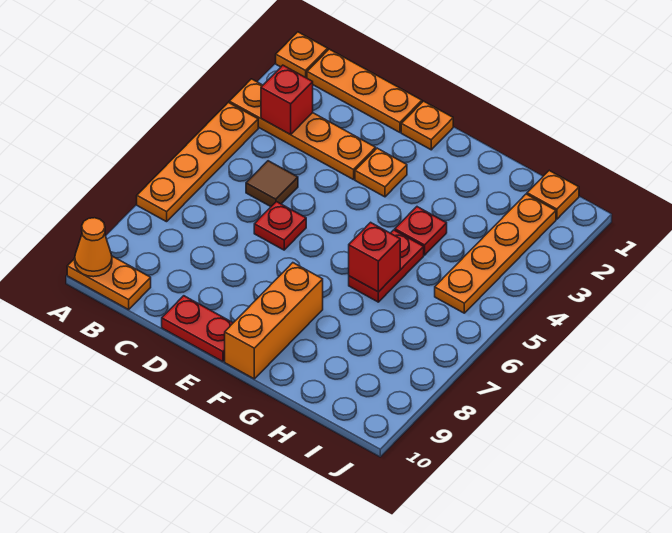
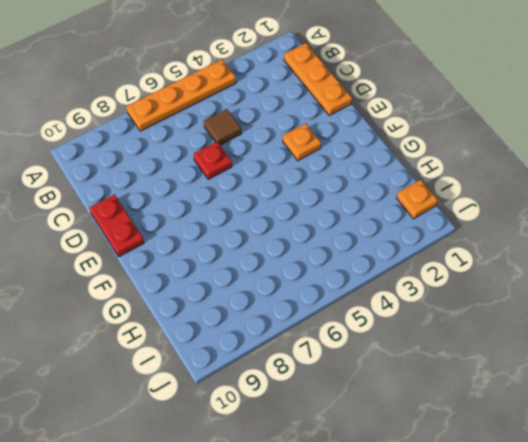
none -> orange 1x1 plate [276,32,328,78]
none -> orange 1x4 plate [229,79,376,180]
none -> orange 1x2 plate [67,256,151,310]

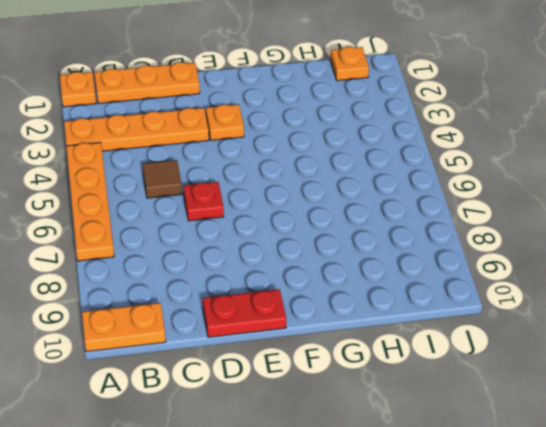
none -> orange 1x1 plate [401,101,453,150]
none -> orange 1x3 brick [225,263,323,379]
none -> red 1x1 plate [395,207,447,255]

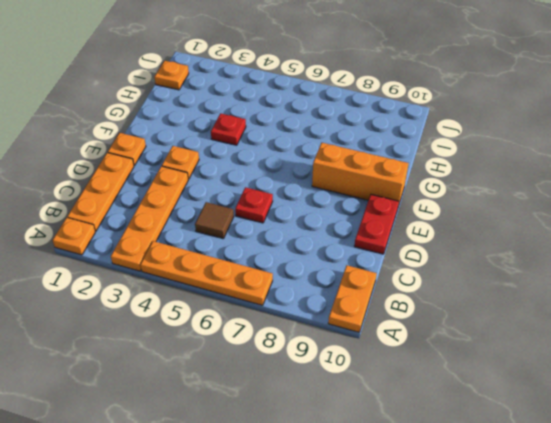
none -> red 1x2 plate [349,230,424,302]
none -> orange 1x4 plate [435,194,556,313]
none -> orange 1x1 cone [75,218,112,277]

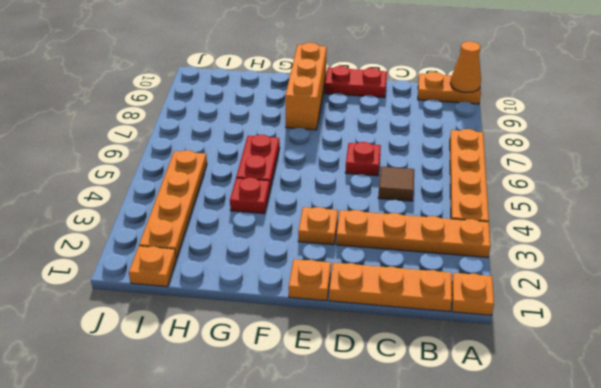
none -> red 1x1 brick [261,65,313,135]
none -> red 1x1 brick [349,222,400,292]

